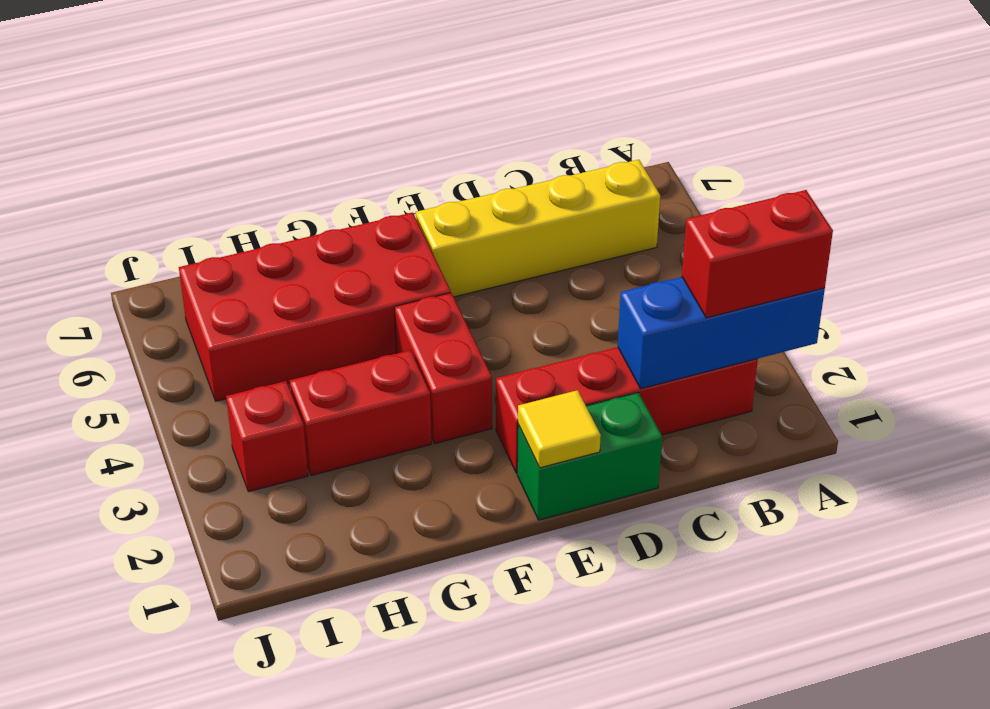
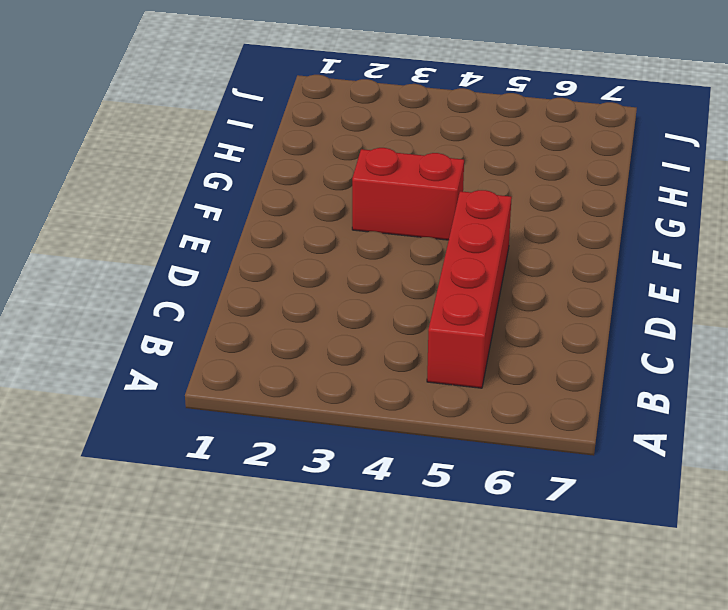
red 1x4 brick [427,190,512,388] -> red 1x4 brick moved to [496,347,758,473]
none -> yellow 1x4 brick [416,160,660,297]
none -> green 1x2 brick [517,392,662,520]

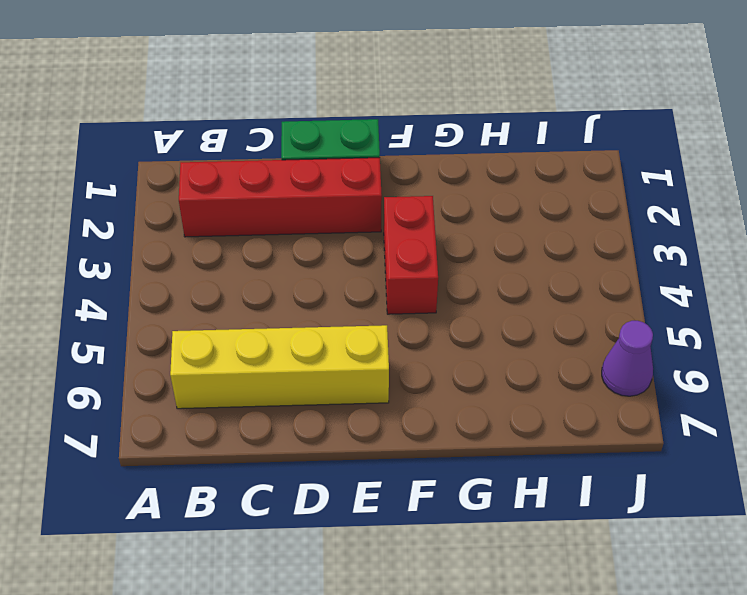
purple 1x1 cone [602,321,653,396] -> none
none -> red 2x4 brick [179,212,451,401]
none -> red 1x2 brick [289,350,431,475]

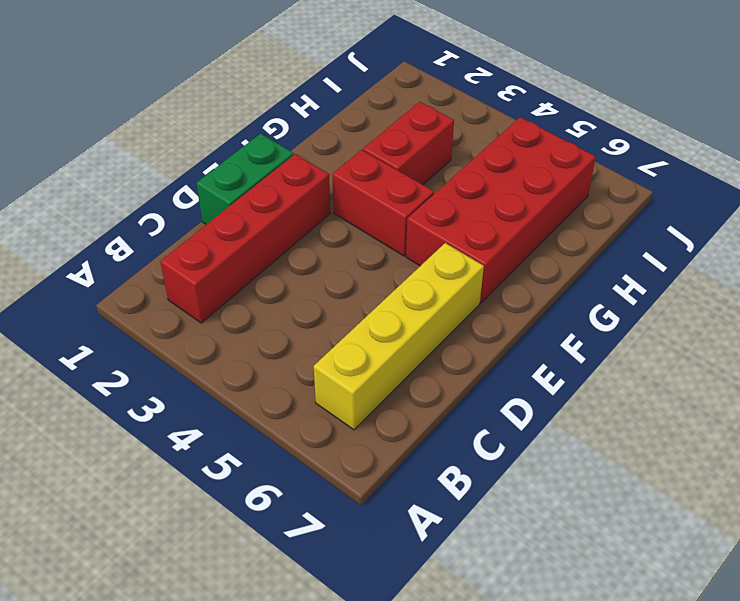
none -> red 1x1 brick [226,381,308,492]
none -> blue 1x3 brick [618,277,825,389]

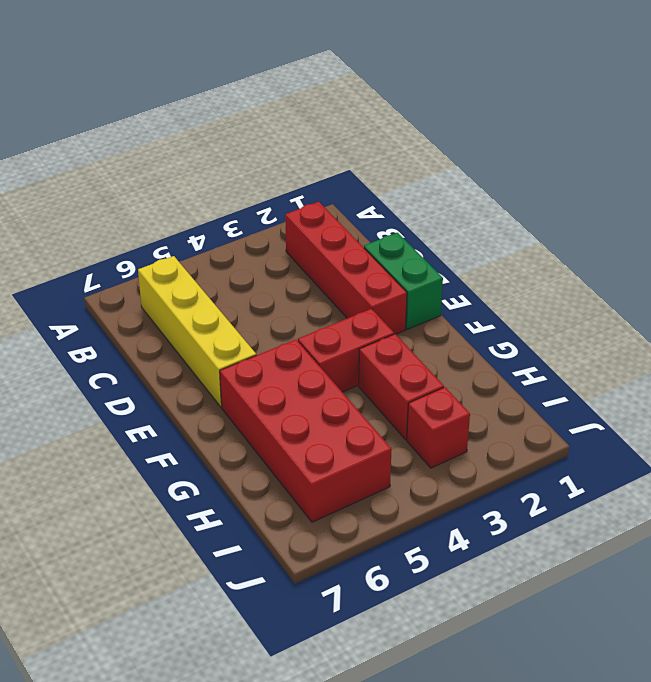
none -> blue 1x3 brick [618,277,825,389]
none -> yellow 1x1 tile [518,390,601,468]

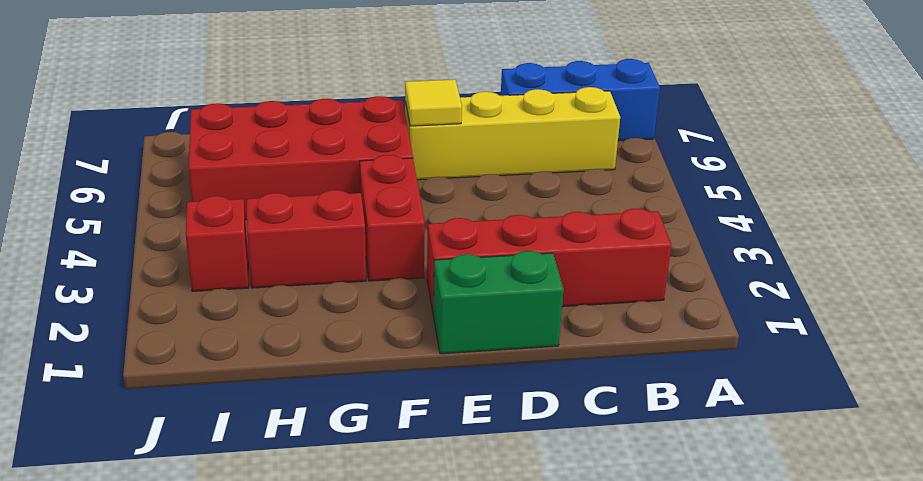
blue 1x3 brick [501,59,660,141] -> blue 1x3 brick moved to [618,277,825,389]
yellow 1x1 tile [405,79,462,126] -> yellow 1x1 tile moved to [518,390,601,468]
none -> red 1x2 brick [682,190,833,318]

